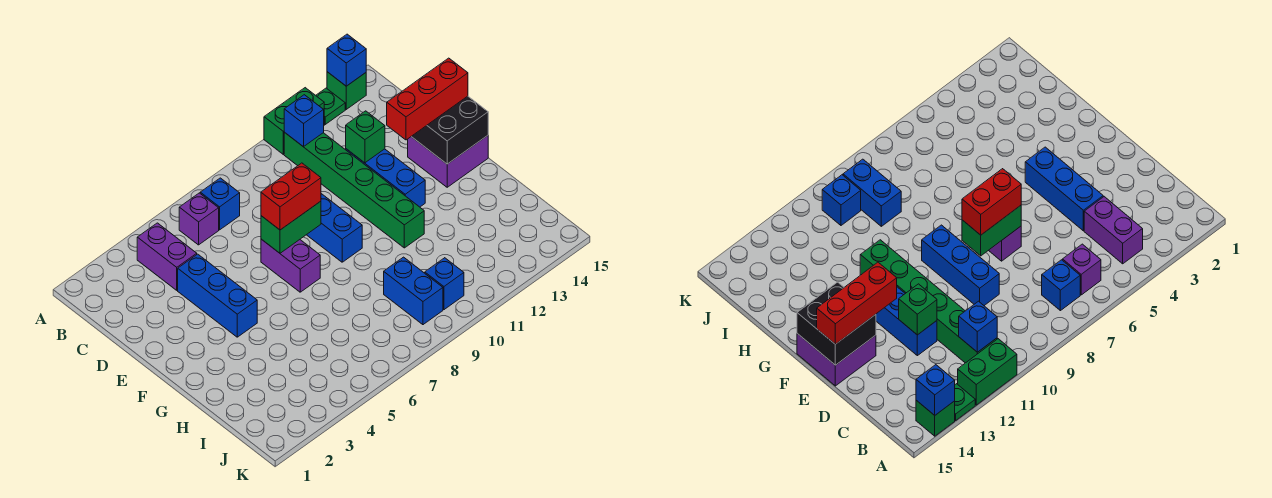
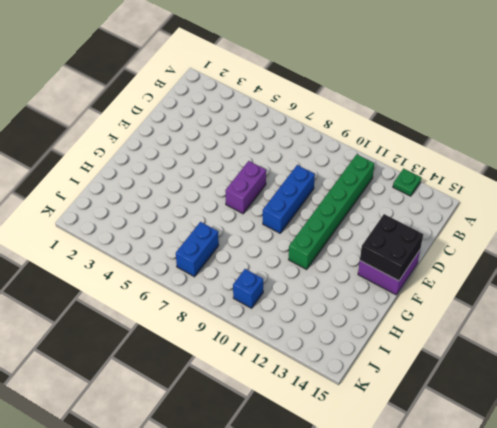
blue 1x2 brick [176,222,219,277] -> blue 1x2 brick moved to [384,257,443,325]
none -> green 1x2 brick [264,88,324,154]
none -> green 1x1 brick [327,72,366,109]
none -> purple 1x2 brick [137,223,197,290]

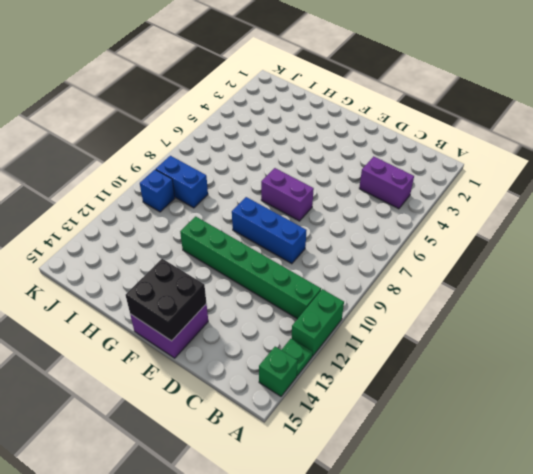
none -> purple 1x1 brick [179,193,219,245]
none -> blue 1x1 brick [200,178,240,230]
none -> blue 1x3 brick [178,254,257,337]

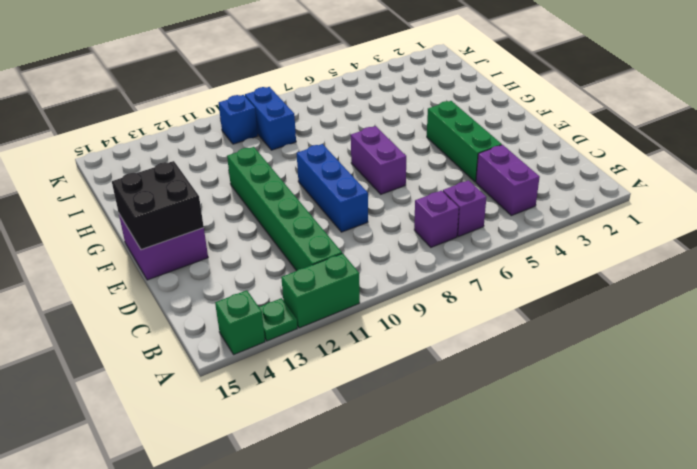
purple 1x1 brick [414,191,459,247] -> blue 1x1 brick [200,178,240,230]
green 1x3 brick [427,101,502,182] -> blue 1x3 brick [178,254,257,337]
none -> blue 1x3 brick [346,149,425,207]
none -> blue 1x1 brick [327,34,366,86]
none -> blue 1x1 brick [284,95,324,147]

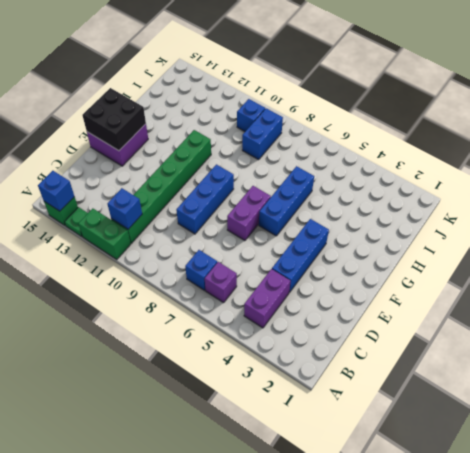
blue 1x3 brick [259,166,314,236] -> blue 1x3 brick moved to [346,149,425,207]
none -> green 1x1 brick [346,111,385,163]
none -> green 1x2 brick [261,201,321,253]
none -> red 1x2 brick [261,163,321,230]

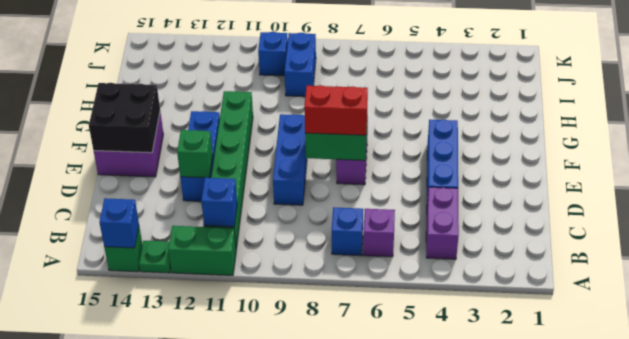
none -> red 1x3 brick [387,58,468,140]

